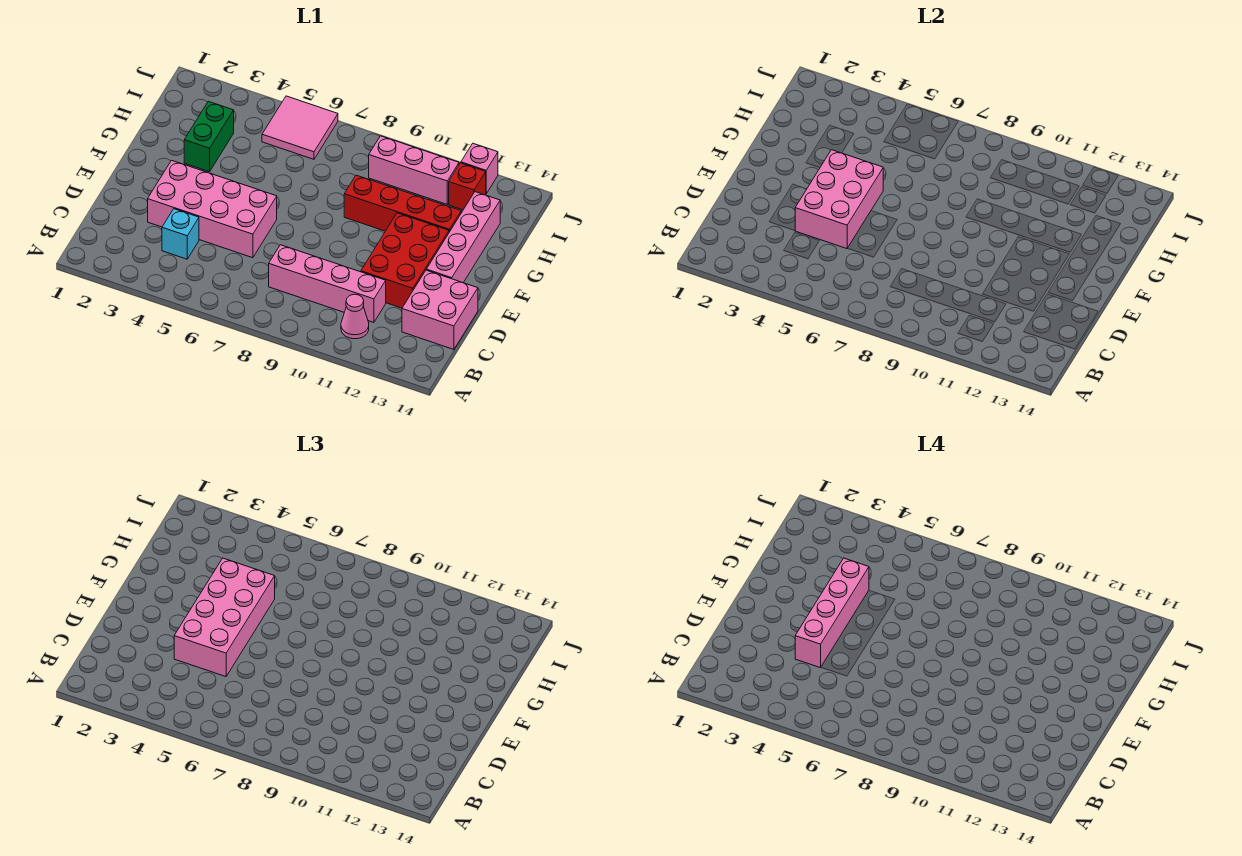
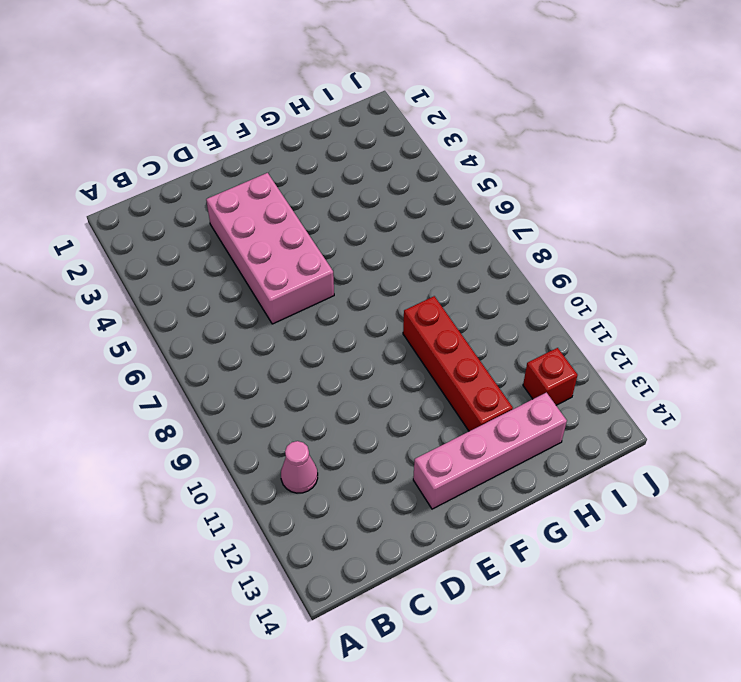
none -> cyan 1x1 brick [162,209,199,259]
none -> pink 1x4 brick [269,245,386,322]
none -> pink 2x2 brick [402,270,478,349]

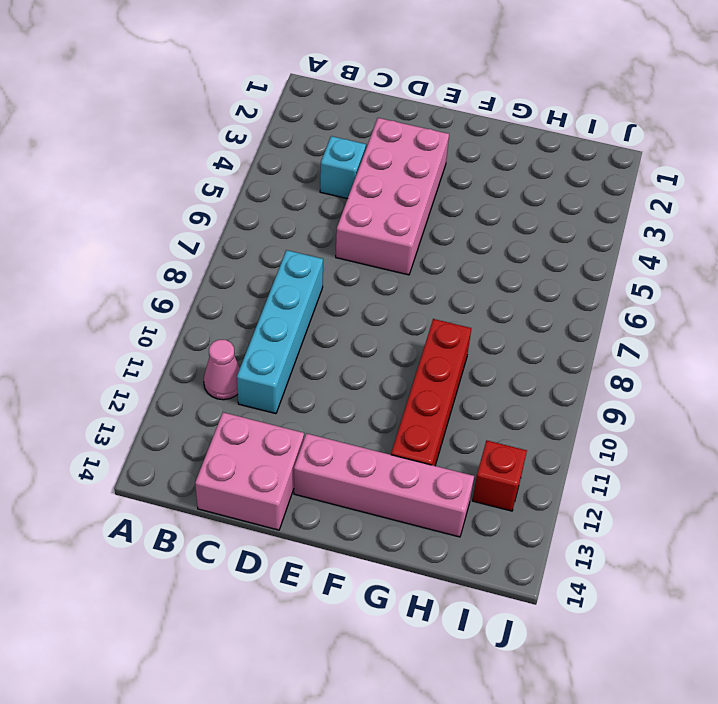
cyan 1x4 brick [237,250,323,414] -> pink 1x4 brick [269,245,386,322]
none -> red 2x3 brick [361,213,449,308]
none -> green 1x2 brick [184,101,234,172]
none -> pink 2x2 tile [262,96,338,159]

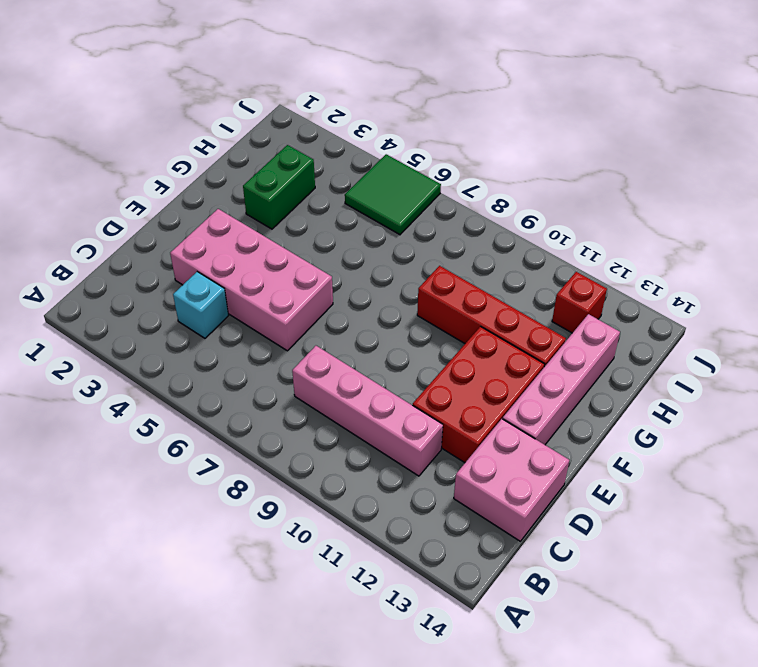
green 2x2 tile [345,154,441,235] -> pink 2x2 tile [262,96,338,159]
none -> pink 1x1 cone [341,294,369,339]
none -> pink 1x3 brick [369,136,459,204]
none -> pink 1x1 brick [461,143,498,194]

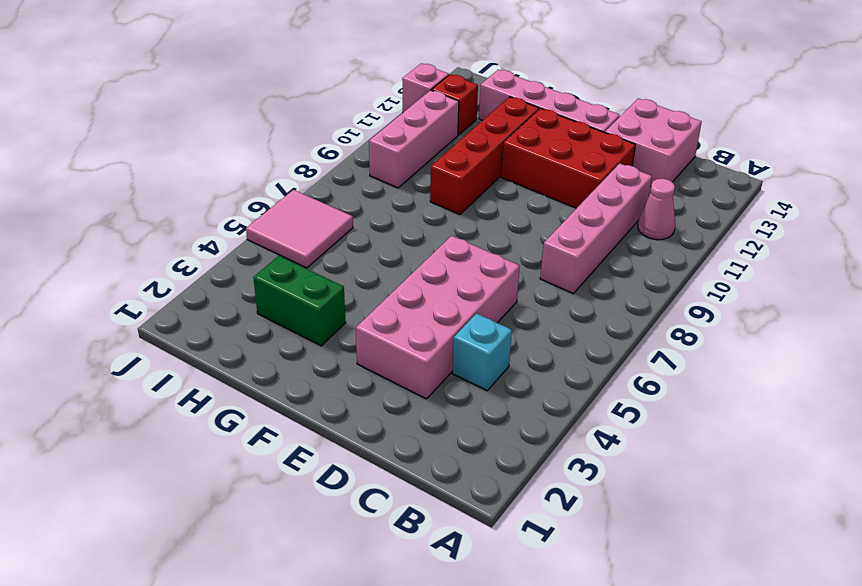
none -> pink 2x3 brick [795,150,883,249]
none -> pink 2x4 brick [174,558,275,677]
none -> pink 1x4 brick [795,558,869,668]

